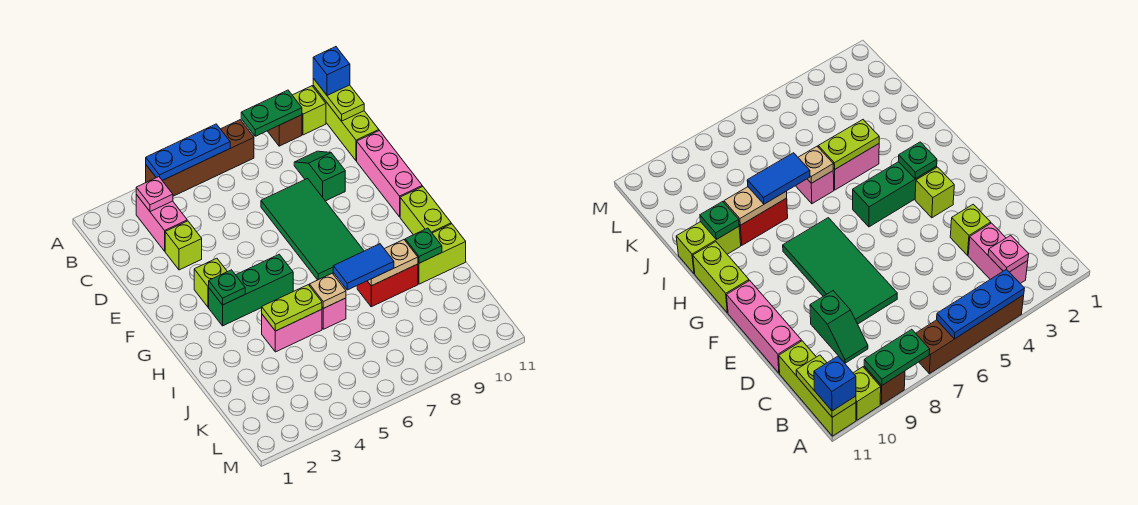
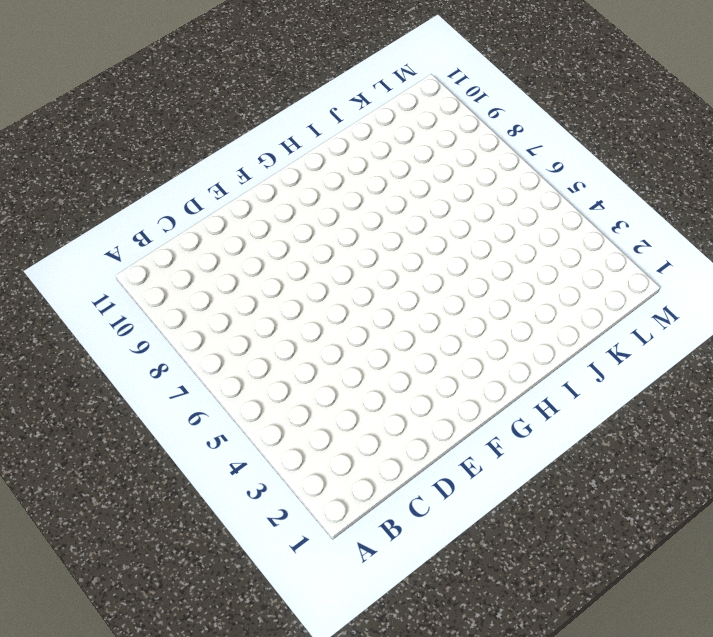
none -> brown 1x4 brick [146,120,254,196]
none -> brown 1x1 brick [268,115,302,146]
none -> lime 1x1 brick [292,86,326,135]

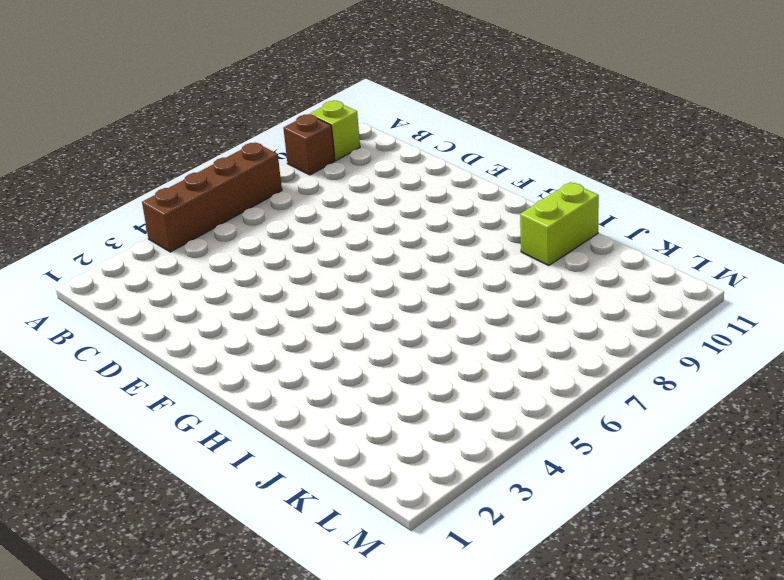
none -> lime 1x3 brick [313,86,379,161]
none -> pink 1x2 brick [136,195,187,251]
none -> green 1x2 slope [294,151,345,201]

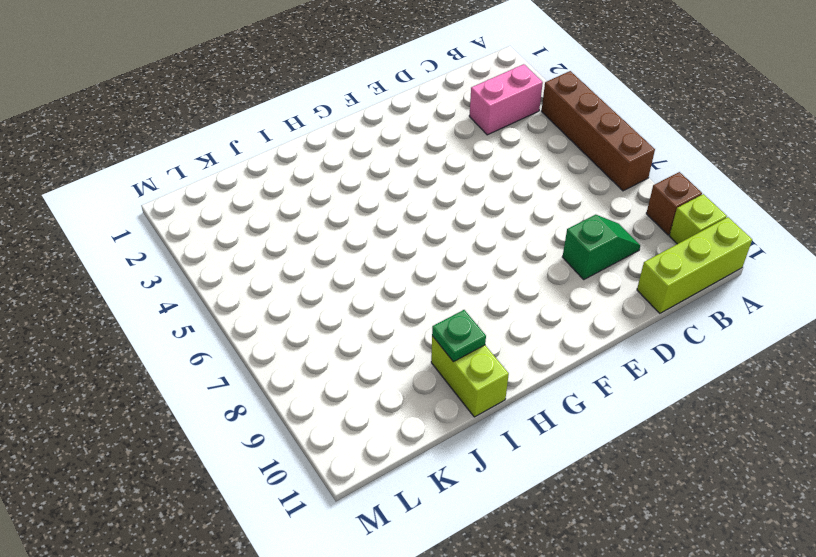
none -> lime 1x1 brick [165,221,202,270]
none -> green 2x4 tile [261,178,364,280]
none -> pink 1x3 brick [357,131,422,217]

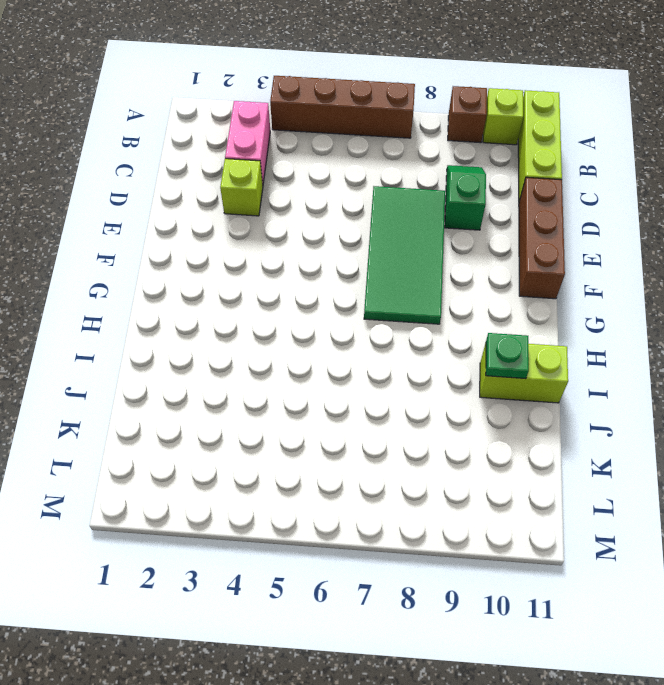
brown 1x3 brick [519,177,565,299] -> pink 1x3 brick [357,131,422,217]
none -> lime 1x1 brick [194,258,227,307]
none -> green 1x3 brick [209,254,293,326]
none -> lime 1x2 brick [400,186,451,235]

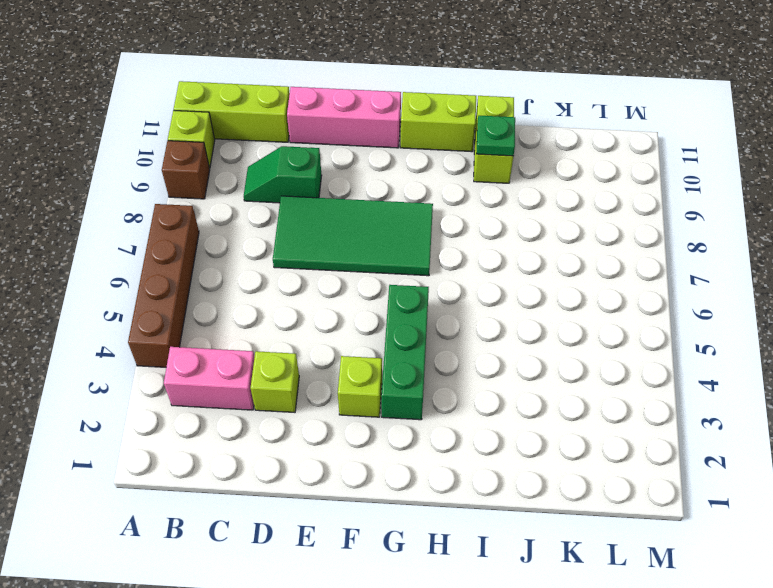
none -> pink 1x2 brick [262,309,322,352]
none -> pink 1x1 brick [322,298,346,329]
none -> red 1x2 brick [357,264,418,307]

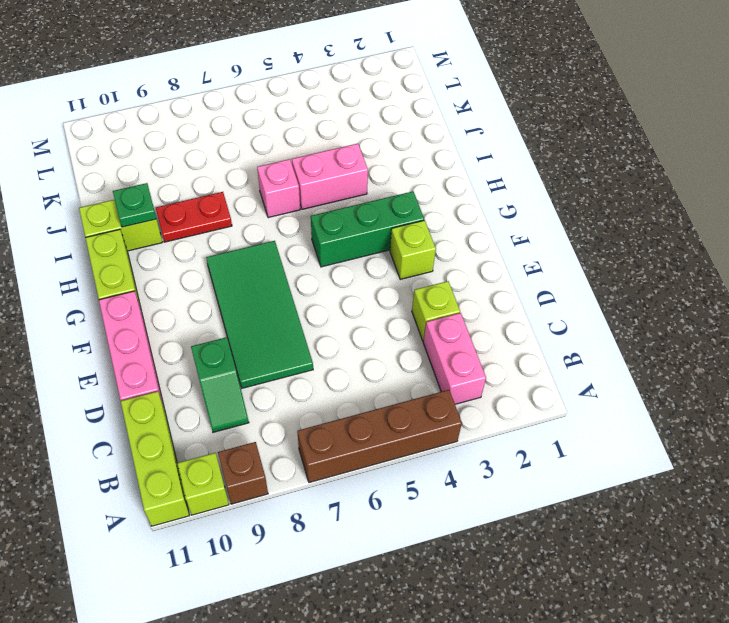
red 1x2 plate [156,192,232,242] -> red 1x2 brick [357,264,418,307]
none -> blue 1x3 plate [146,124,230,180]
none -> green 1x2 plate [241,90,302,136]
none -> lime 1x2 plate [313,79,364,121]

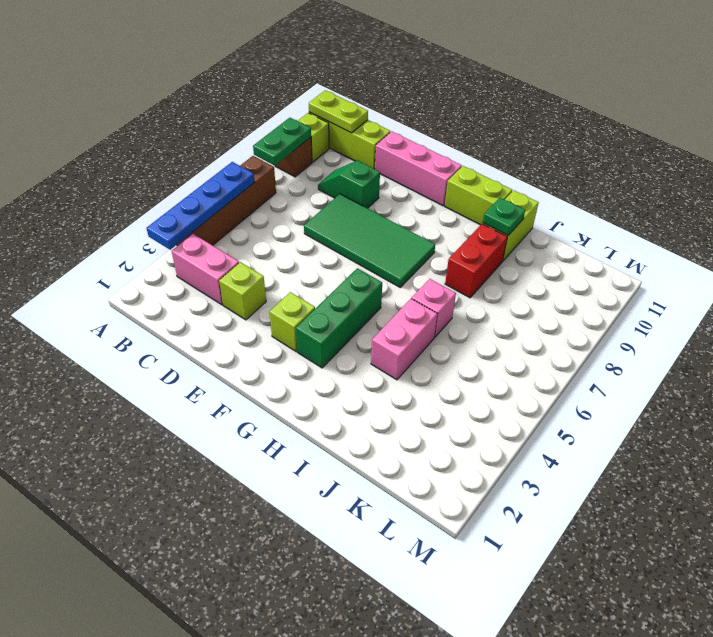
blue 1x4 plate [147,162,254,250] -> blue 1x3 plate [146,124,230,180]
none -> pink 1x1 plate [136,177,173,212]
none -> green 1x1 plate [209,270,245,305]
none -> lime 1x2 plate [262,285,322,331]

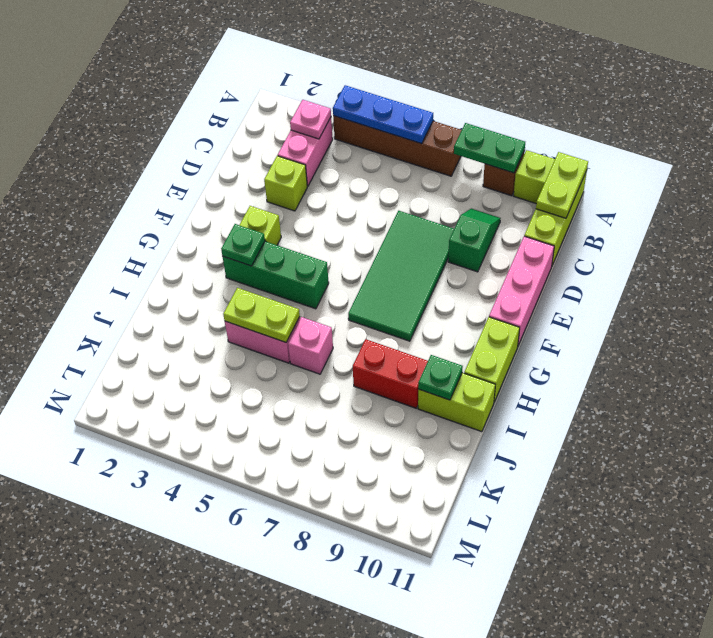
none -> tan 1x1 plate [310,274,346,308]
none -> tan 1x2 plate [368,240,418,286]
none -> blue 1x1 brick [313,47,350,95]

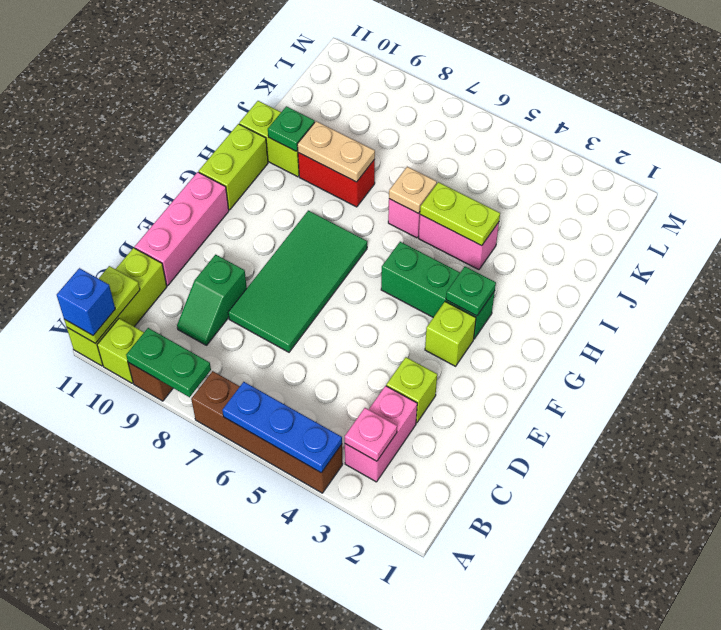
none -> blue 1x2 tile [333,244,394,290]

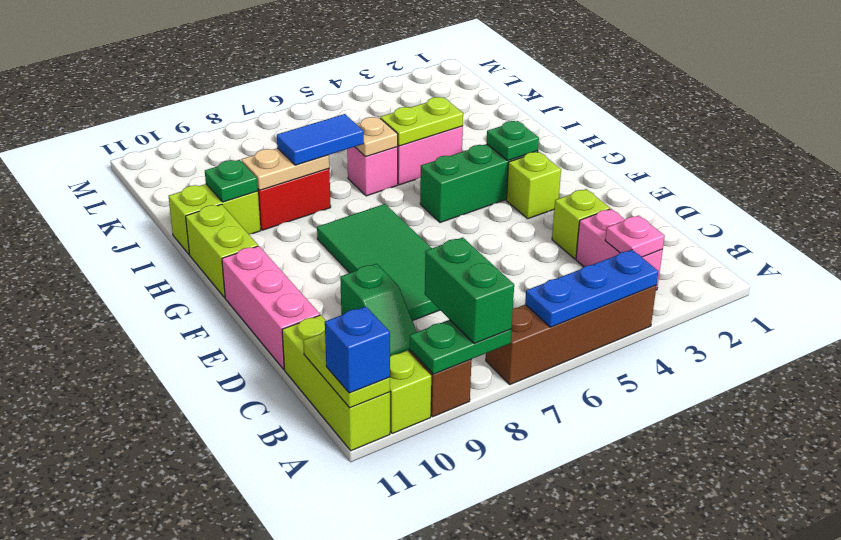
green 1x2 brick [425,237,514,344] -> none

